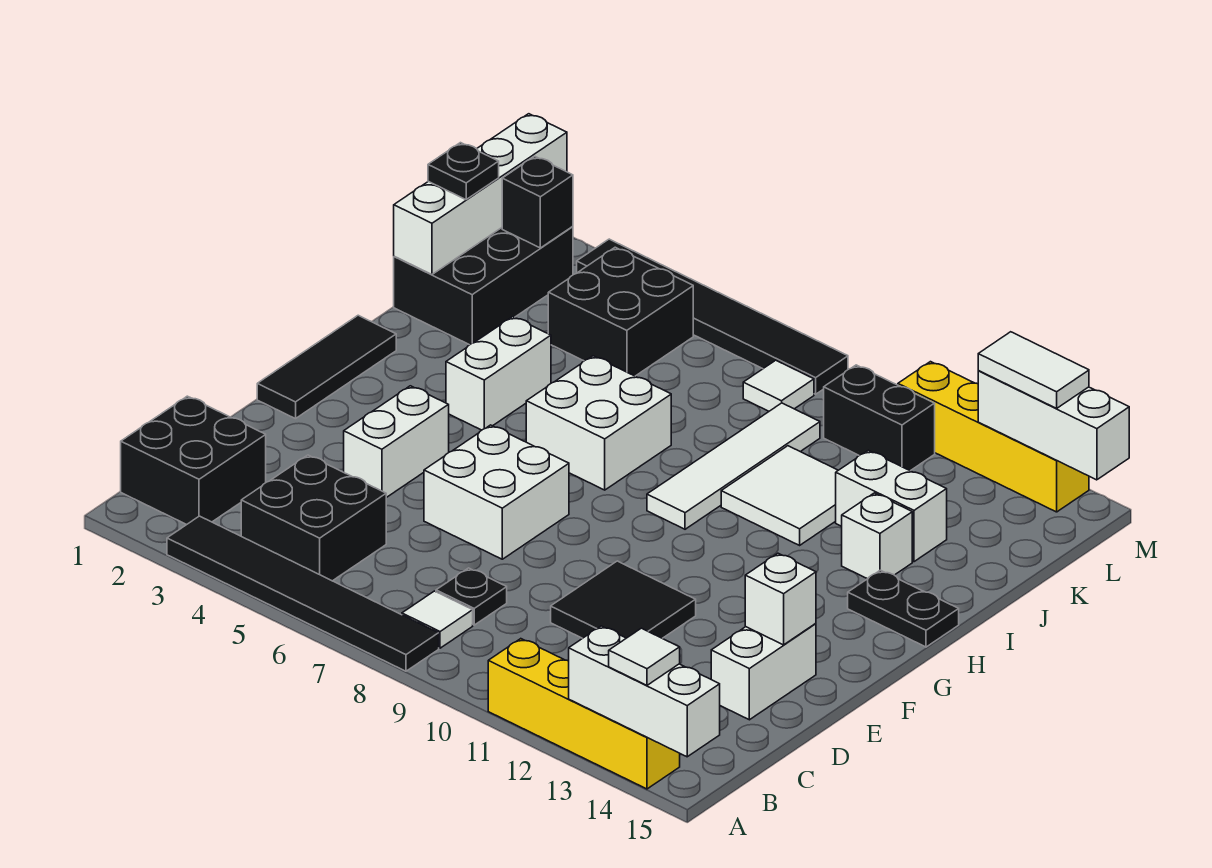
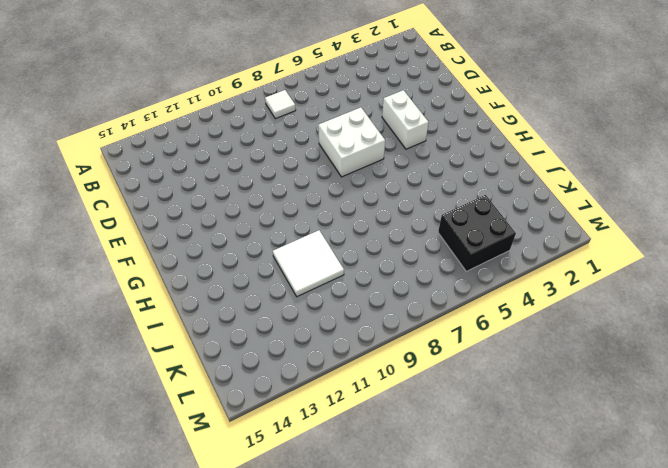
none -> black 1x6 tile [167,516,439,671]
none -> yellow 1x4 brick [488,639,680,789]
none -> black 2x2 brick [121,396,266,525]
none -> black 2x2 brick [241,455,386,581]

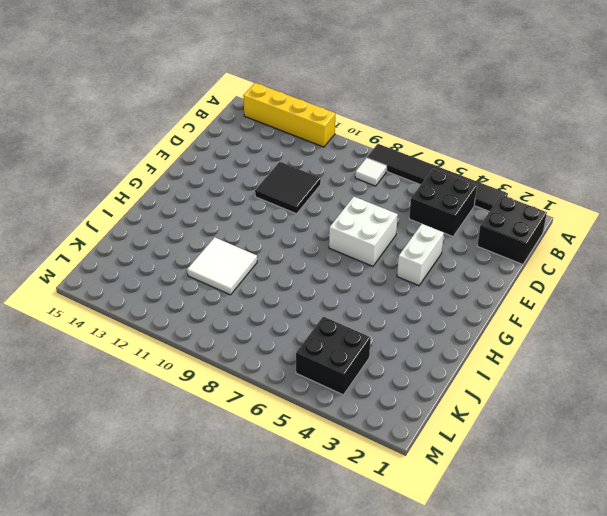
none -> black 1x1 plate [436,568,507,625]
none -> white 1x2 brick [711,623,816,720]
none -> black 1x3 tile [257,315,396,419]
none -> white 1x2 brick [446,317,551,430]

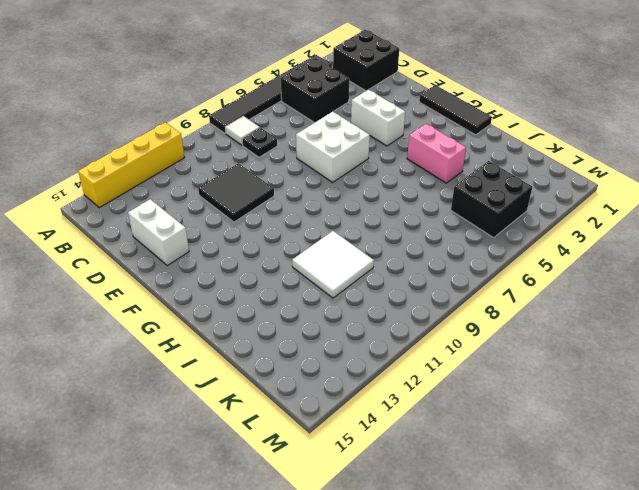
pink 1x2 brick [407,124,466,183] -> white 1x2 brick [446,317,551,430]
none -> white 2x2 brick [526,356,671,490]
none -> white 1x4 tile [647,403,820,529]
none -> black 1x2 plate [848,570,959,647]
none -> white 1x1 brick [842,493,912,579]

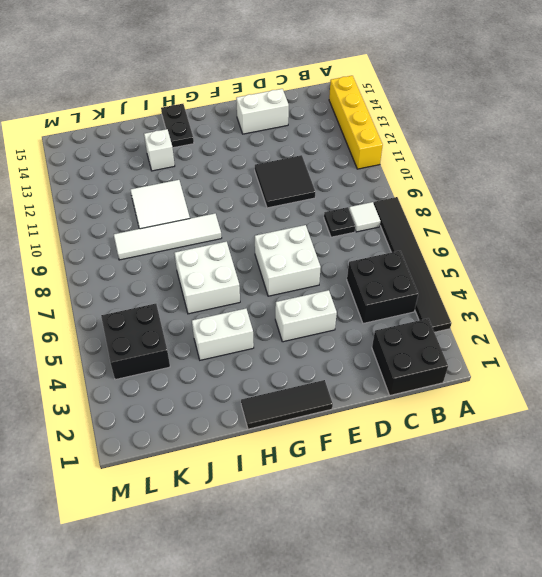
none -> black 2x3 brick [394,227,573,345]
none -> white 1x2 brick [836,450,947,562]
none -> white 1x1 tile [743,360,814,411]
none -> black 1x2 brick [824,365,935,471]

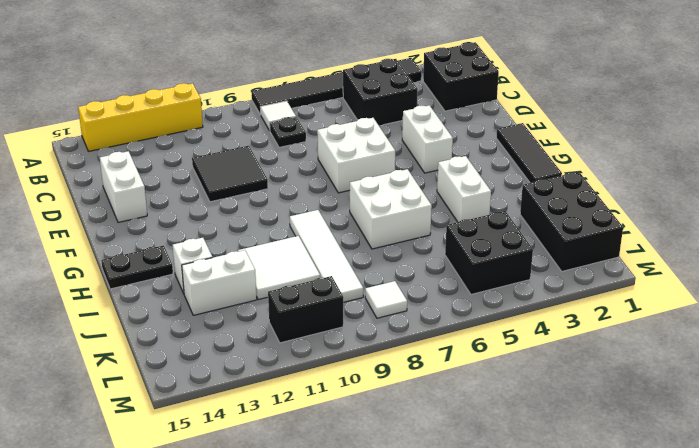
none -> black 1x6 tile [577,239,848,394]
none -> yellow 1x4 brick [898,362,1089,512]
none -> white 1x3 brick [569,626,720,757]
none -> white 1x1 brick [745,553,816,645]

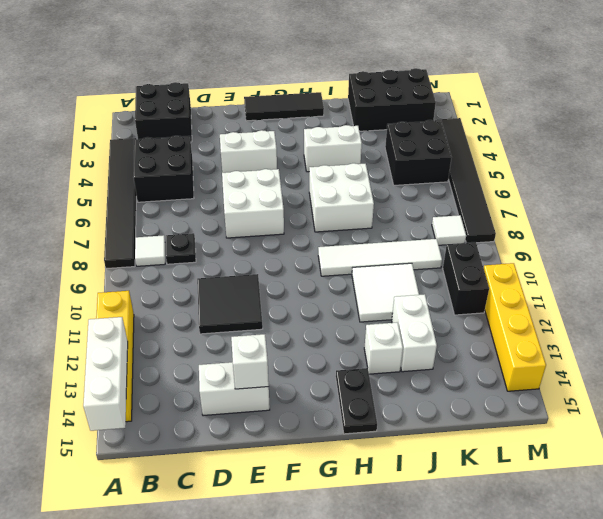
none -> white 1x4 brick [394,114,567,274]
none -> black 1x1 brick [502,156,573,248]
none -> white 1x3 brick [978,371,1129,480]
none -> white 1x1 tile [609,628,680,685]

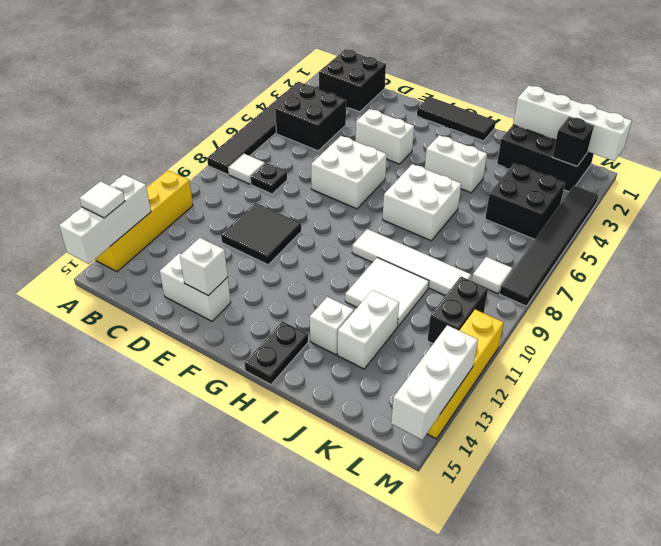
none -> black 1x1 plate [428,143,499,199]
none -> white 1x2 tile [978,332,1089,408]

